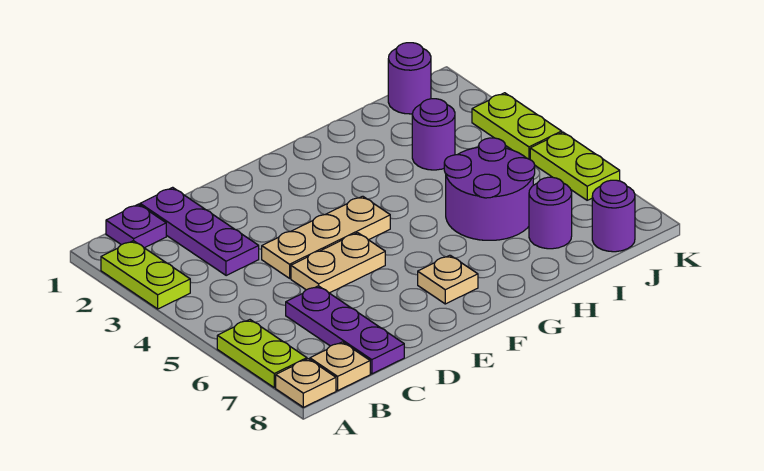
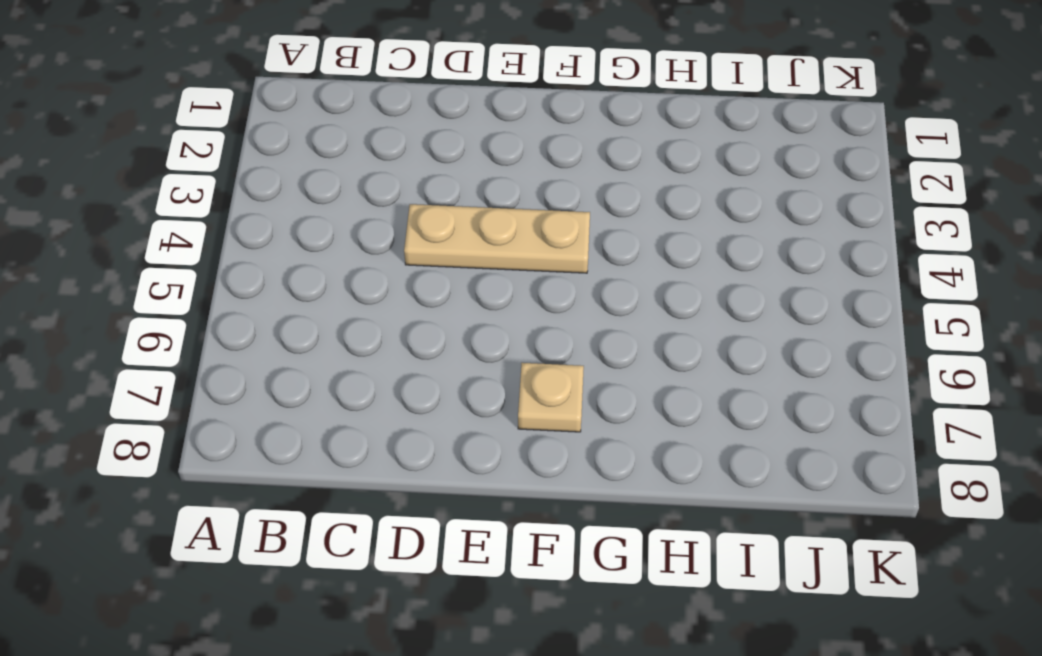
none -> lime 1x2 plate [101,241,190,309]
none -> lime 1x2 plate [217,320,307,388]
none -> tan 1x1 plate [276,359,336,407]

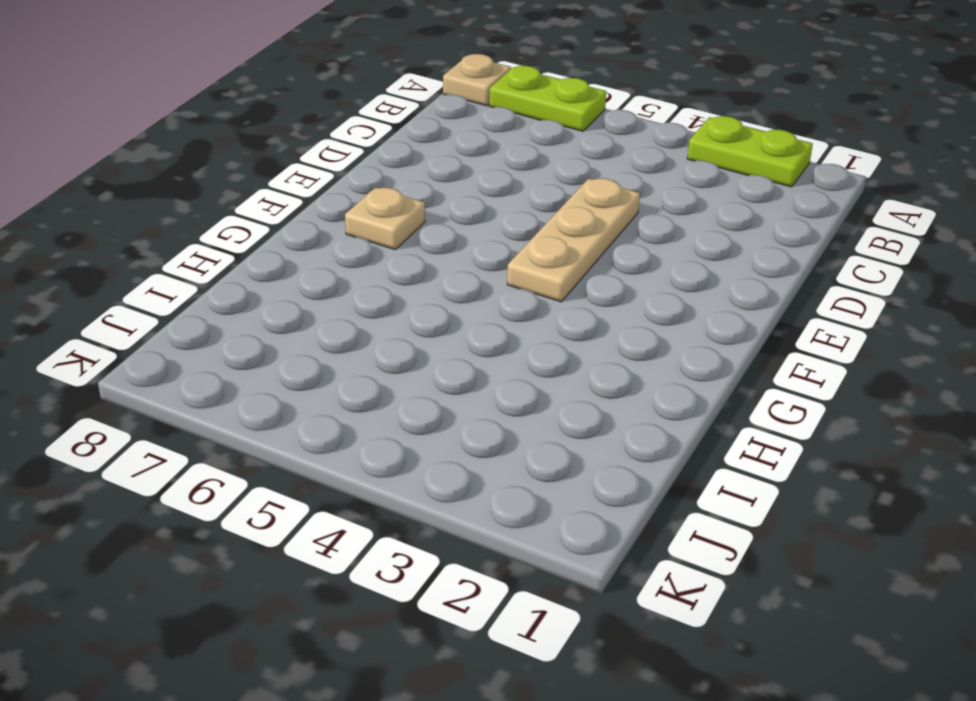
none -> purple 1x1 plate [106,204,166,248]
none -> tan 1x1 plate [310,342,370,391]
none -> purple 1x3 plate [140,187,259,276]

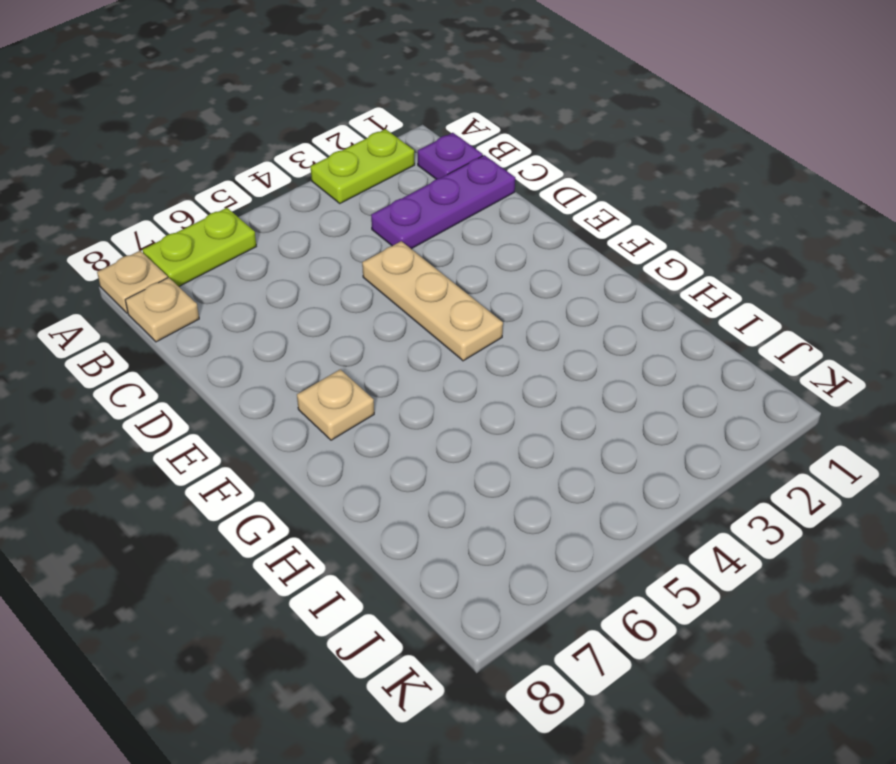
none -> purple 1x3 plate [286,286,404,374]
none -> tan 1x2 plate [291,233,385,293]
none -> purple 2x2 round brick [444,138,535,240]

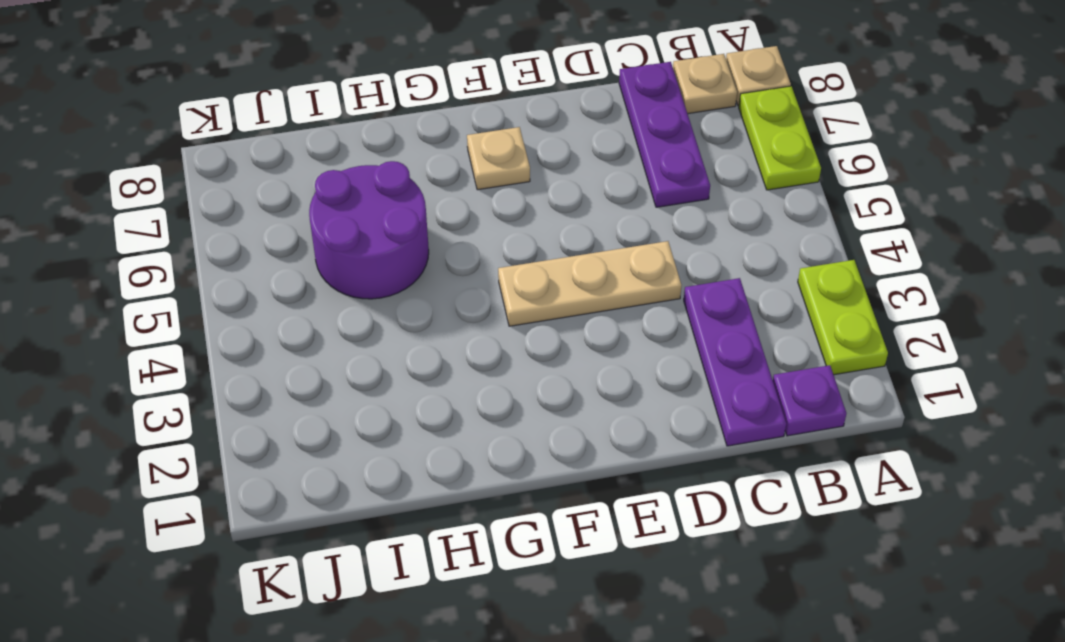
none -> tan 1x2 plate [291,233,385,293]
none -> purple 1x1 round brick [412,99,455,170]
none -> purple 1x1 round brick [529,177,572,249]

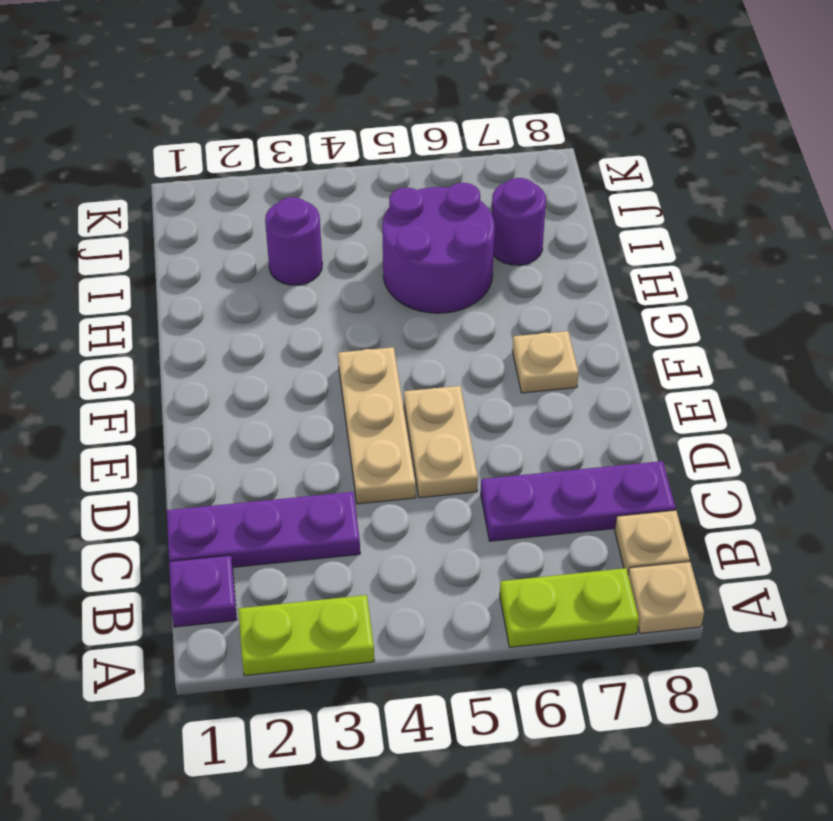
none -> purple 1x1 round brick [388,43,431,114]
none -> purple 1x1 round brick [592,180,635,252]
none -> lime 1x2 plate [472,93,562,159]

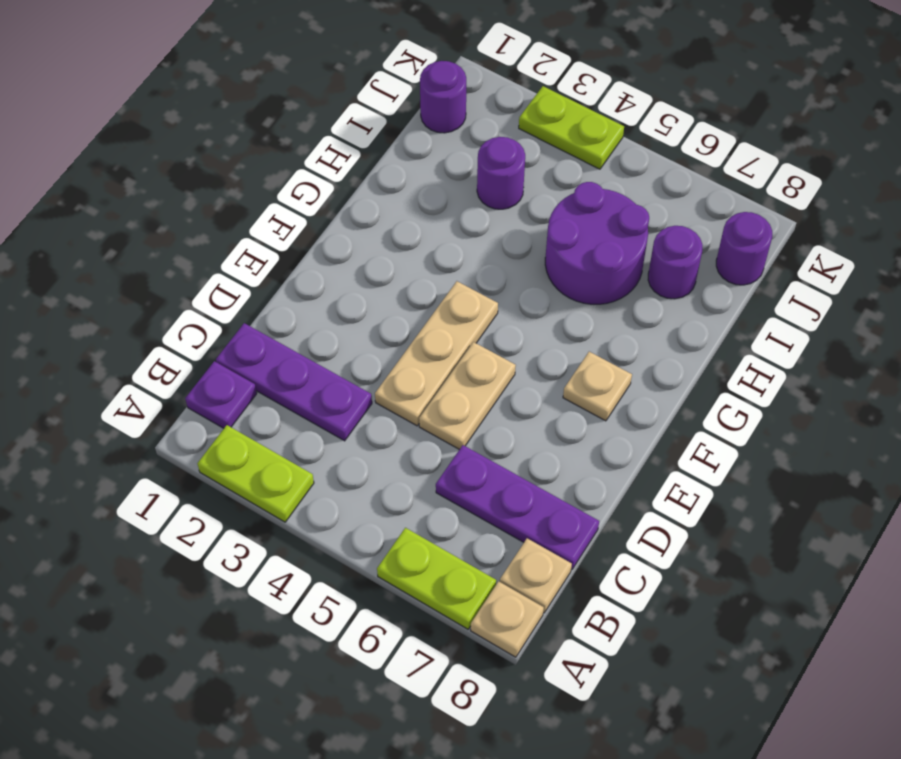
none -> lime 1x2 plate [530,132,620,200]

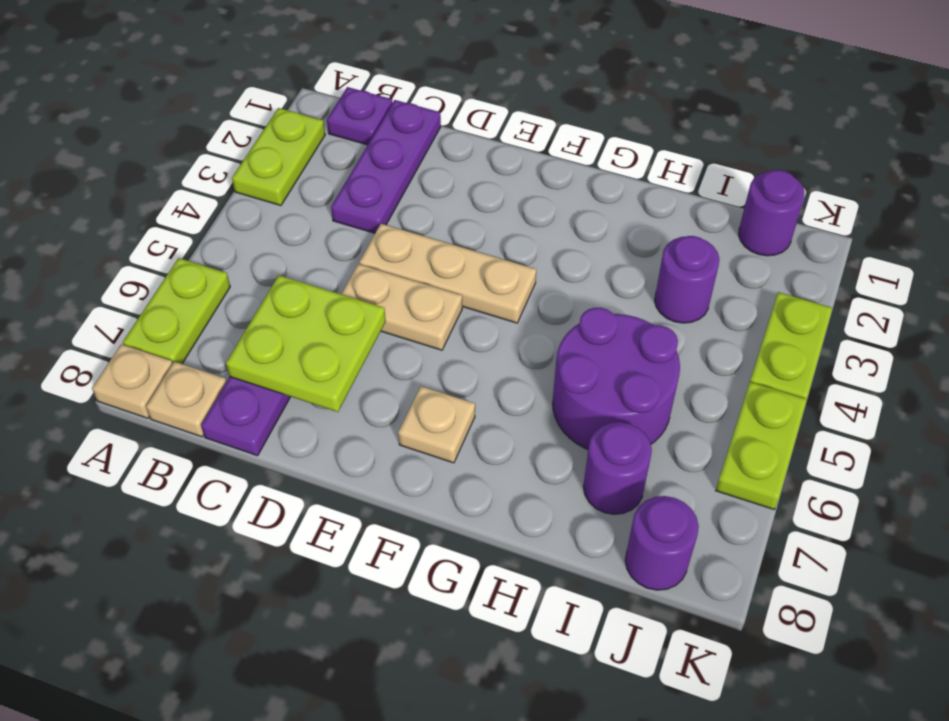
lime 2x2 plate [226,275,386,412] -> none

